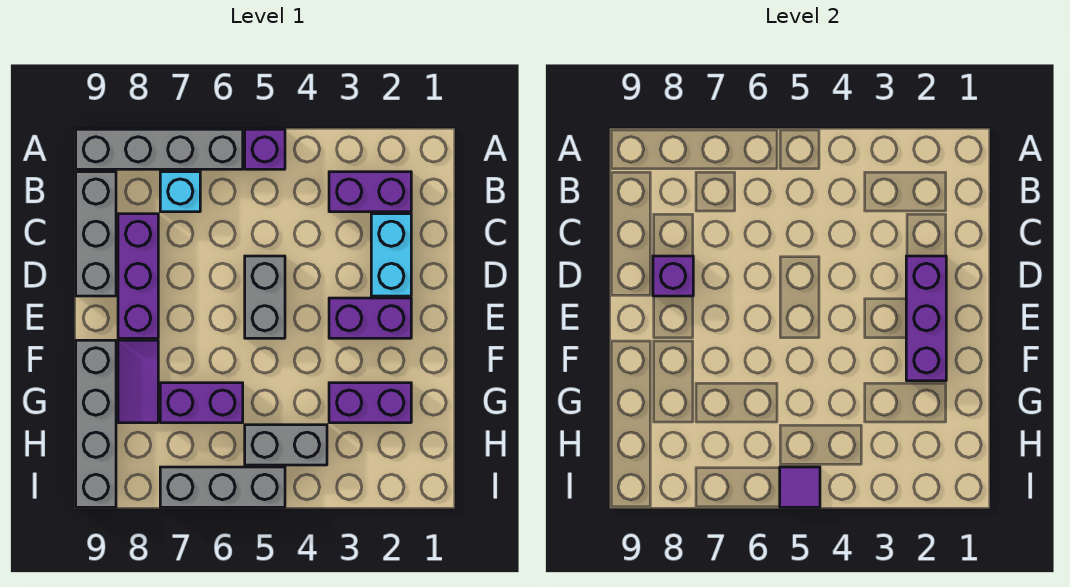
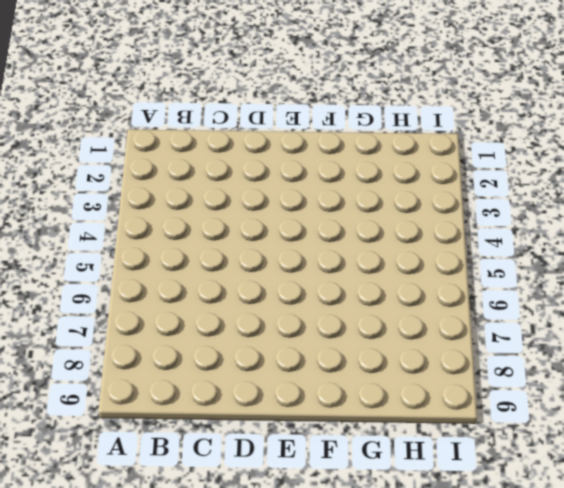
none -> purple 1x1 brick [245,129,285,169]
none -> grey 1x4 brick [76,129,243,169]
none -> purple 1x2 brick [329,172,411,212]

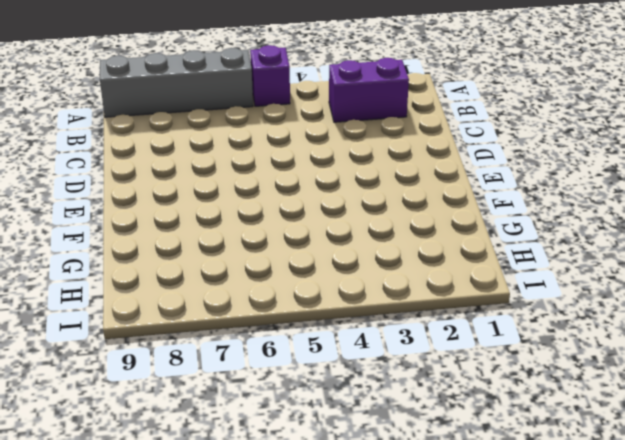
none -> cyan 1x1 brick [160,172,200,212]
none -> grey 1x3 brick [76,172,116,296]
none -> cyan 1x2 brick [371,214,411,296]

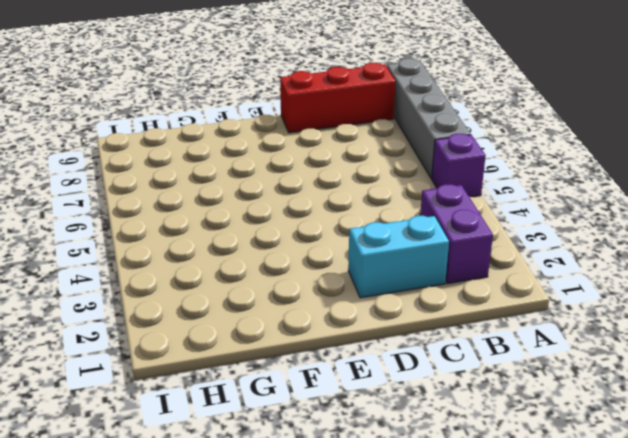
red 1x3 brick [280,63,396,133] -> grey 1x3 brick [76,172,116,296]
none -> cyan 1x1 brick [160,172,200,212]
none -> purple 1x3 brick [118,214,158,338]
none -> grey 1x2 brick [245,256,285,338]

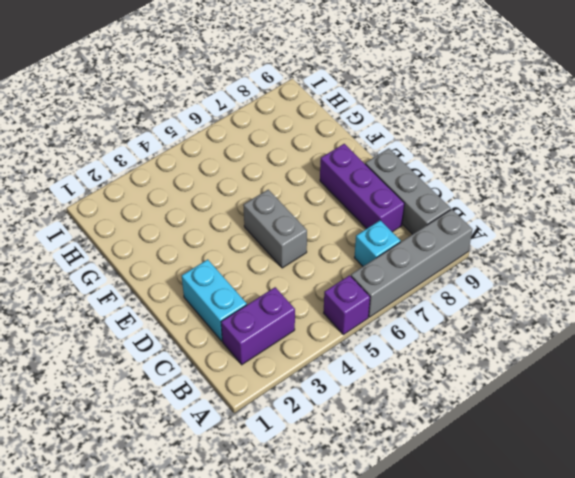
none -> purple 1x2 brick [329,298,411,338]
none -> purple 1x2 tile [118,340,158,423]
none -> grey 1x4 brick [76,340,116,507]

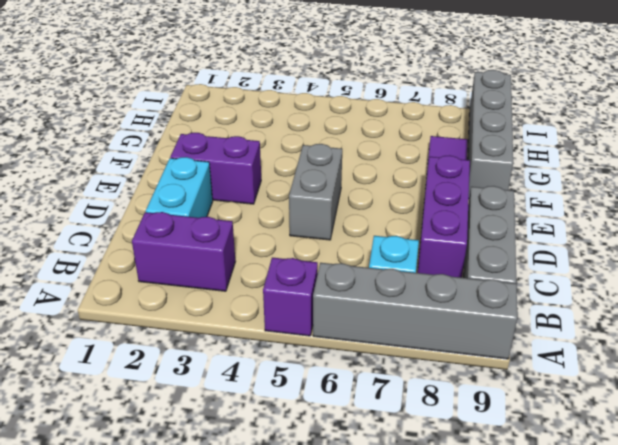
none -> purple 1x2 brick [329,383,411,423]
none -> purple 1x2 brick [160,383,243,423]
none -> grey 1x2 brick [245,425,327,465]

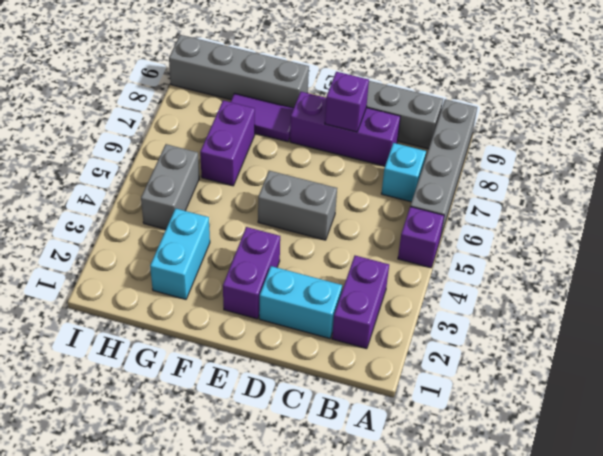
cyan 1x2 brick [150,208,210,299] -> purple 1x2 brick [329,383,411,423]
none -> grey 1x3 brick [160,467,285,507]
none -> purple 1x3 brick [906,256,946,381]
none -> purple 1x1 tile [780,467,820,507]

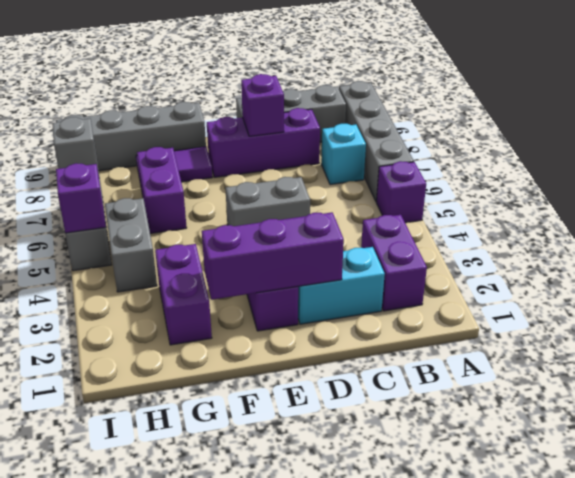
purple 1x1 brick [56,163,106,233] -> purple 1x1 tile [780,467,820,507]
grey 1x1 brick [52,117,99,176] -> none

